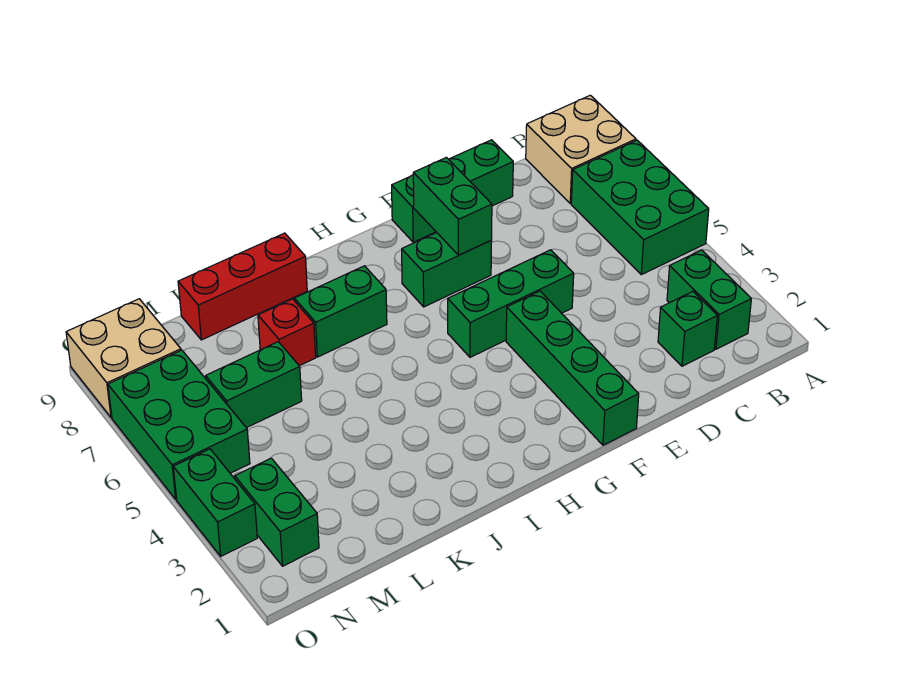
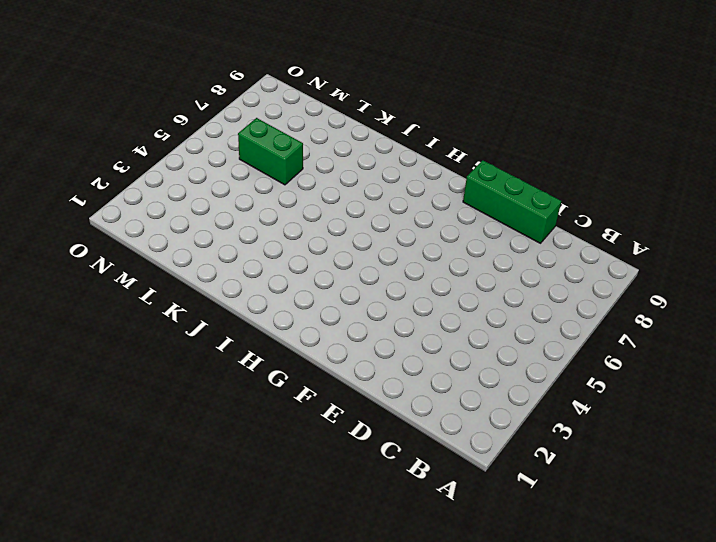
none -> green 2x3 brick [571,140,709,275]
none -> tan 2x2 brick [526,95,636,203]
none -> green 1x2 brick [667,250,751,349]

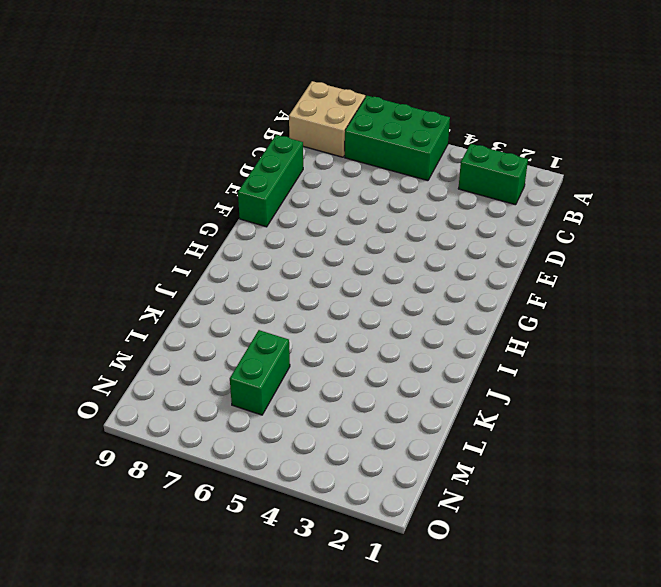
none -> green 1x1 brick [658,292,717,366]
none -> green 1x3 brick [448,250,574,357]
none -> green 1x4 brick [506,291,639,445]

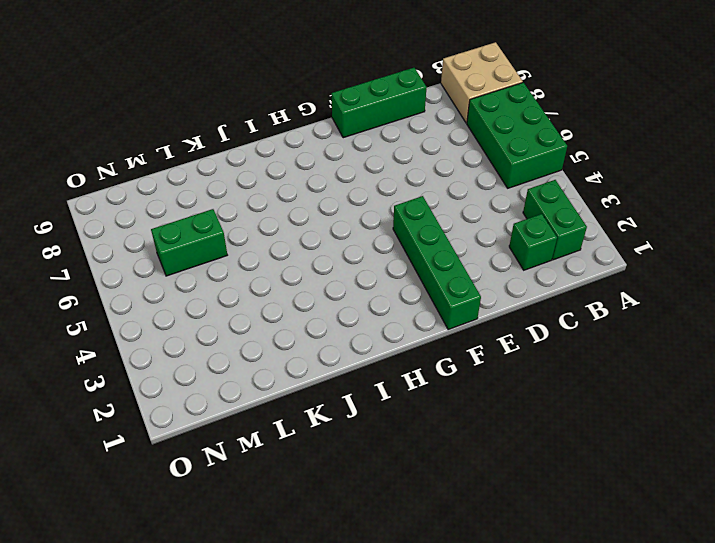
none -> green 1x3 brick [448,250,574,357]
none -> green 1x2 brick [402,233,492,307]
none -> green 1x2 brick [294,266,387,357]

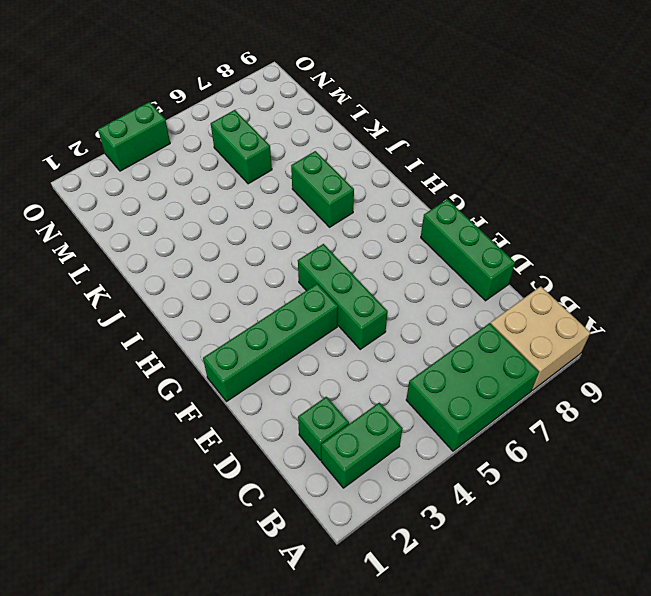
none -> green 1x2 brick [402,233,492,307]
none -> red 1x3 brick [178,233,307,340]
none -> red 1x1 brick [258,299,316,366]

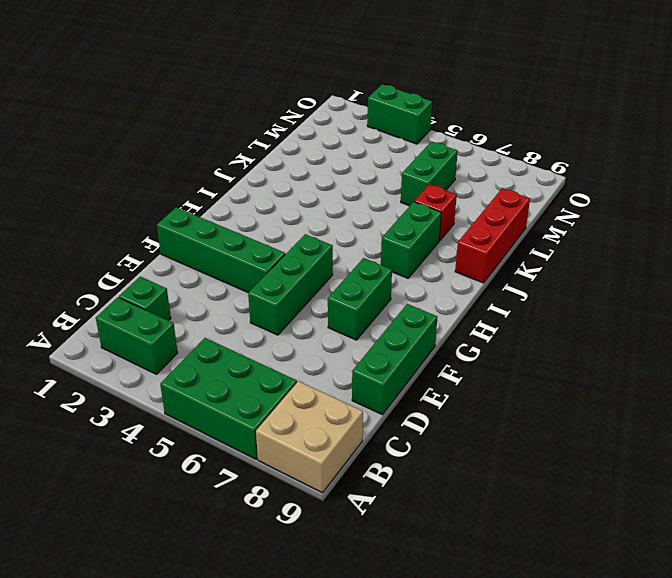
none -> green 1x2 brick [235,458,319,566]
none -> green 2x3 brick [108,350,250,499]
none -> tan 2x2 brick [66,299,181,418]

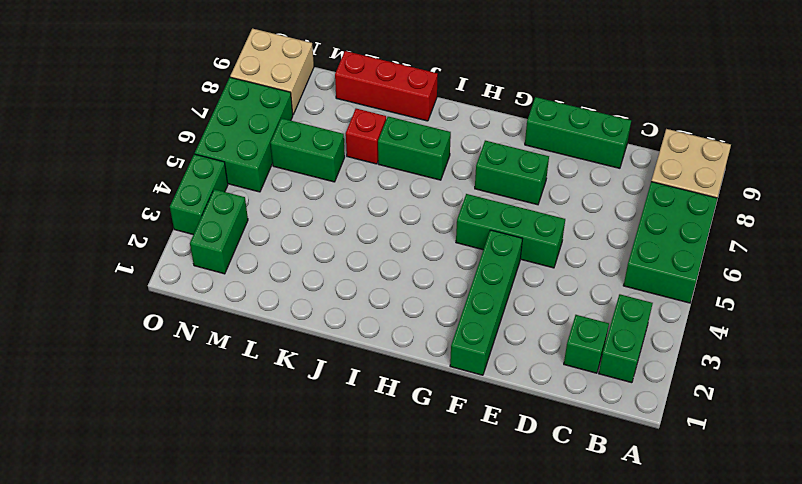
none -> green 1x2 brick [413,157,492,255]

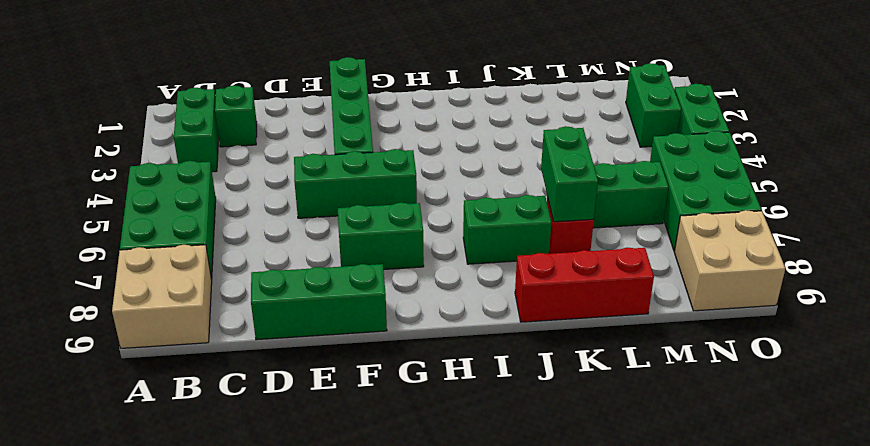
green 1x2 brick [541,126,598,222] -> green 1x2 brick moved to [413,157,492,255]

